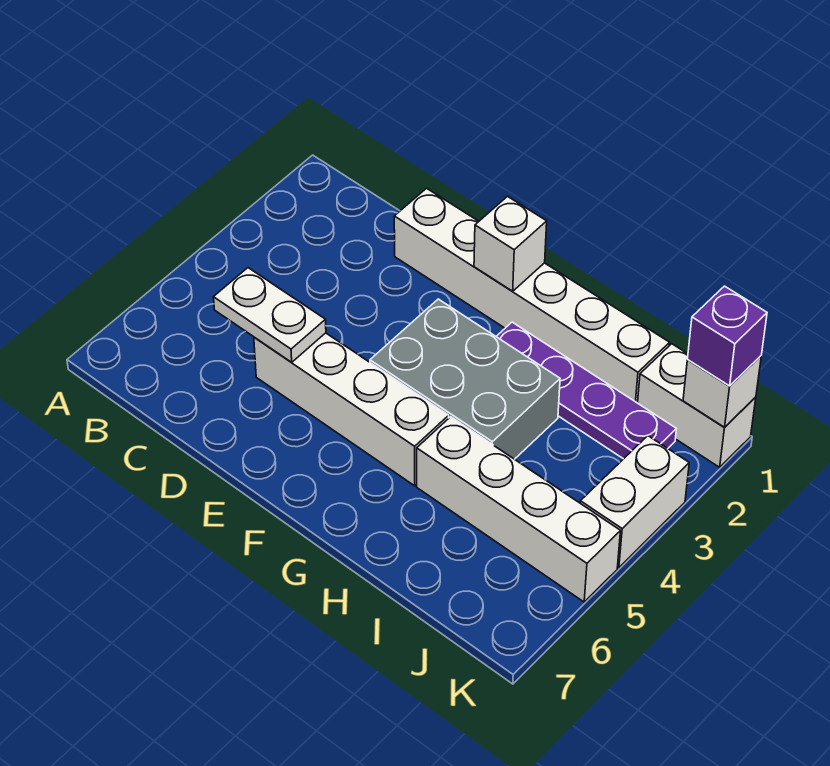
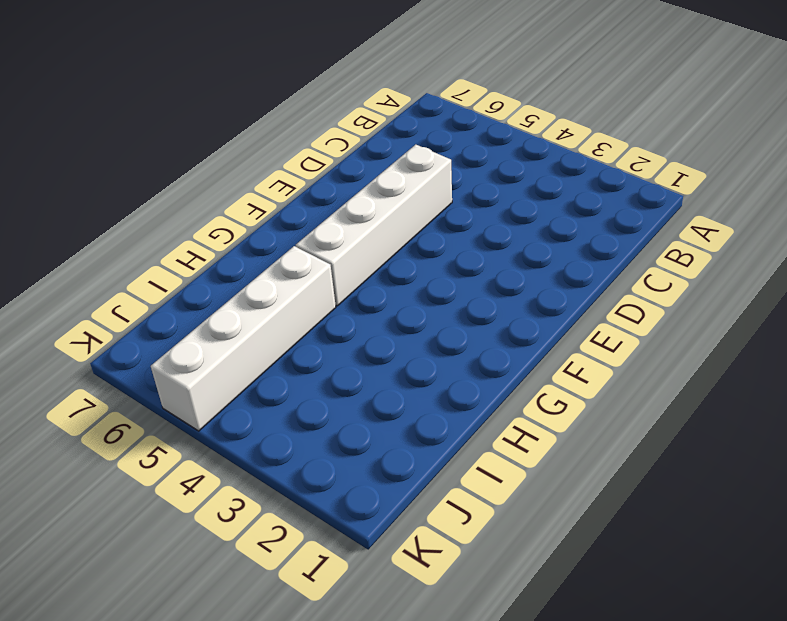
none -> white 1x6 brick [394,188,670,403]
none -> grey 2x3 brick [370,299,560,459]

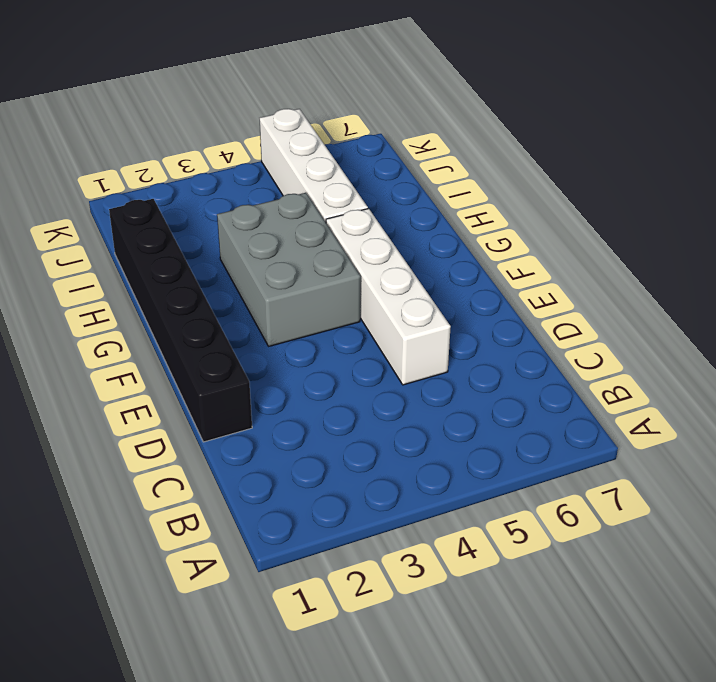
black 1x6 brick [109,199,252,442] -> white 1x6 brick [394,188,670,403]
none -> purple 1x4 plate [496,322,676,459]
none -> white 1x2 brick [638,344,756,467]

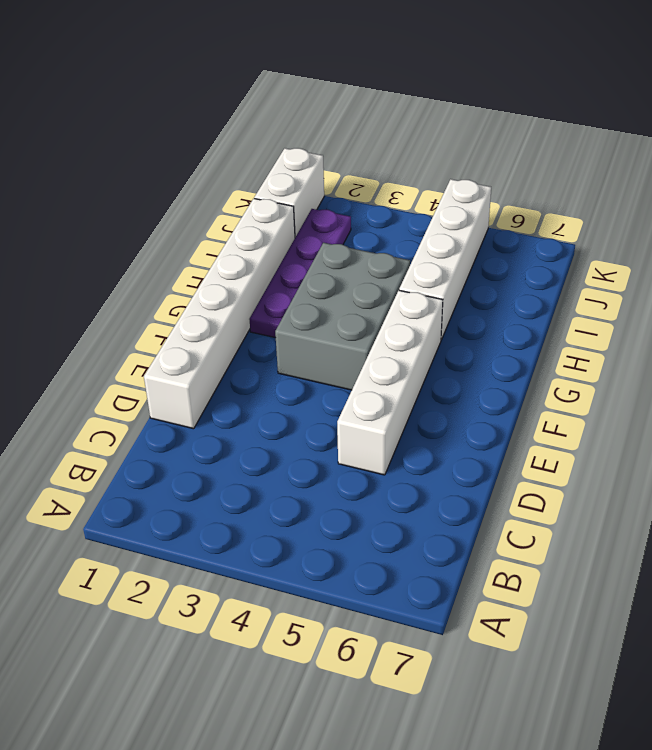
none -> white 1x2 brick [580,436,689,567]
none -> white 1x2 plate [214,268,326,362]

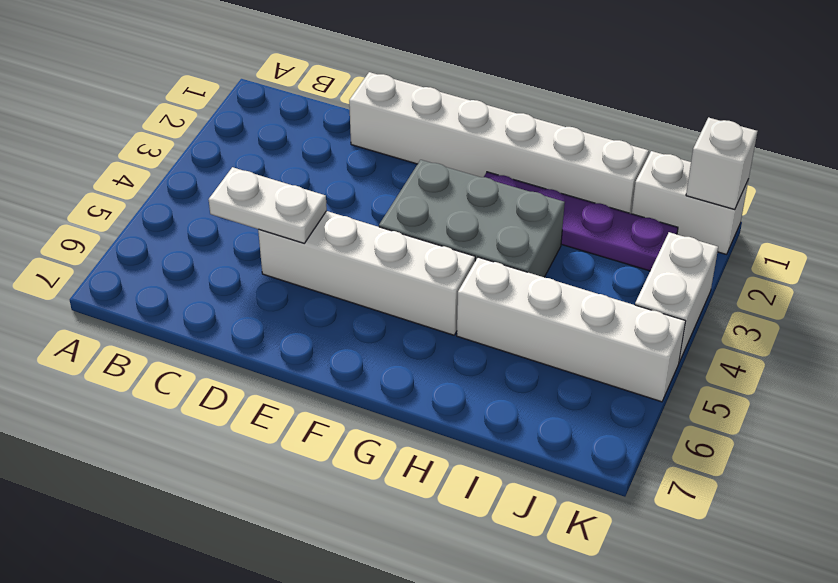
none -> white 1x1 brick [474,197,547,291]
none -> purple 1x1 brick [688,286,767,386]

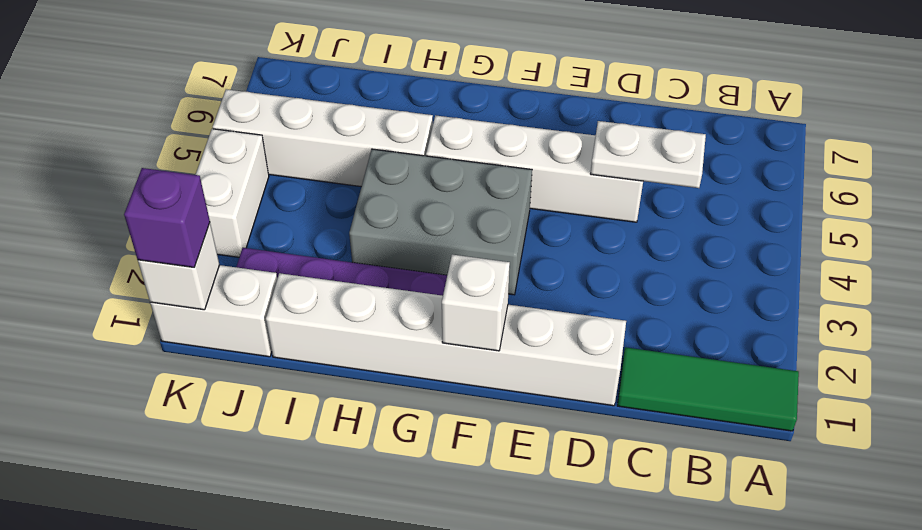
green 1x3 tile [617,347,799,431] -> none

